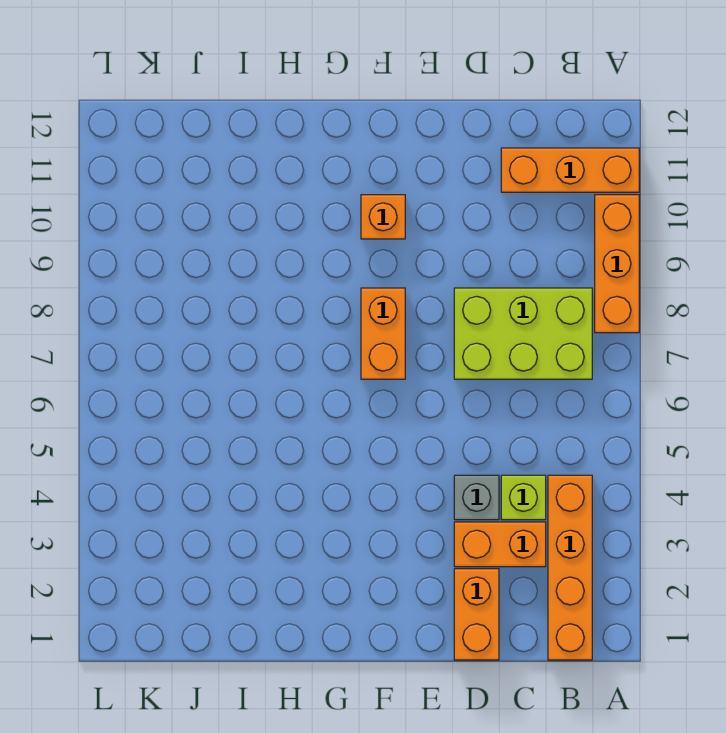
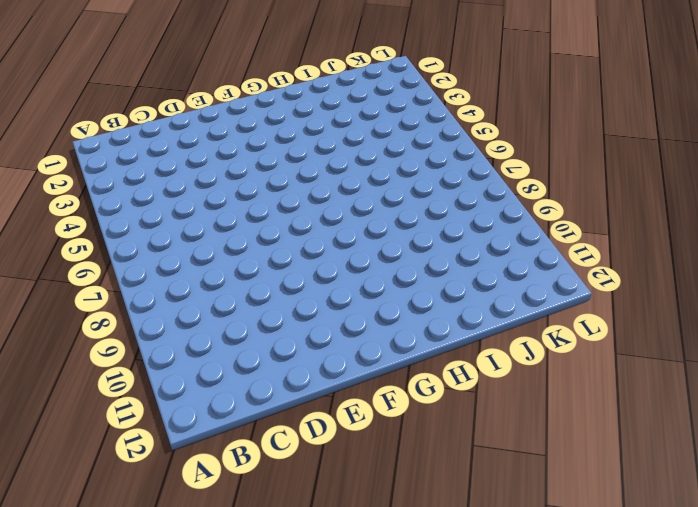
none -> orange 1x3 brick [595,195,639,333]
none -> orange 1x3 brick [501,148,639,192]

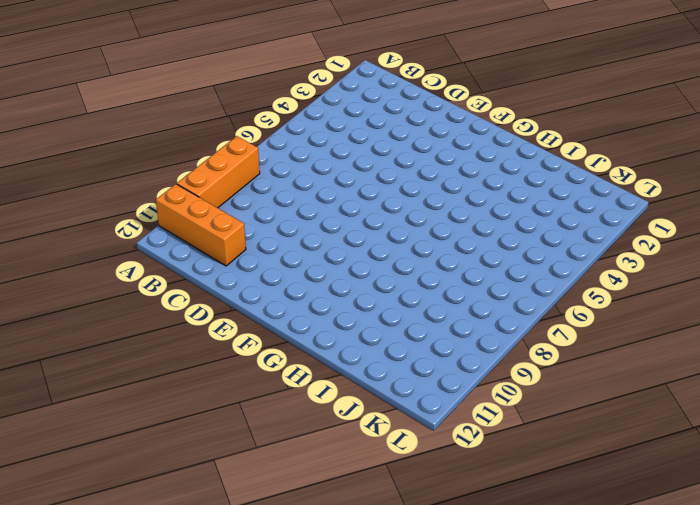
none -> orange 1x4 brick [548,475,592,660]
none -> lime 2x3 brick [454,288,592,379]

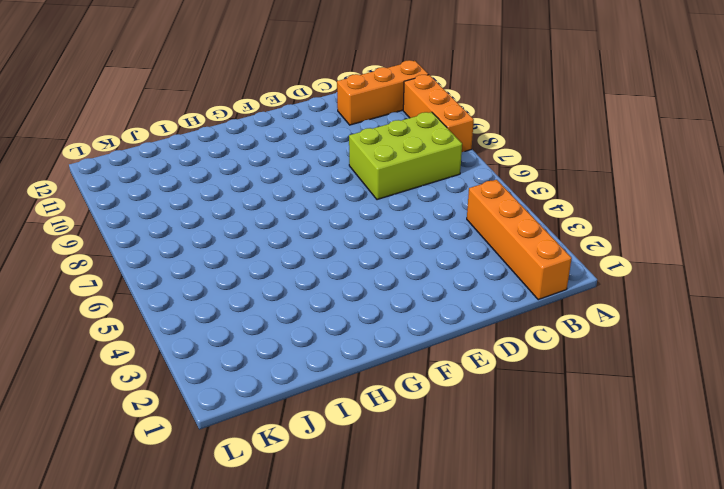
none -> orange 1x2 brick [454,522,546,567]
none -> lime 1x1 brick [501,475,546,520]

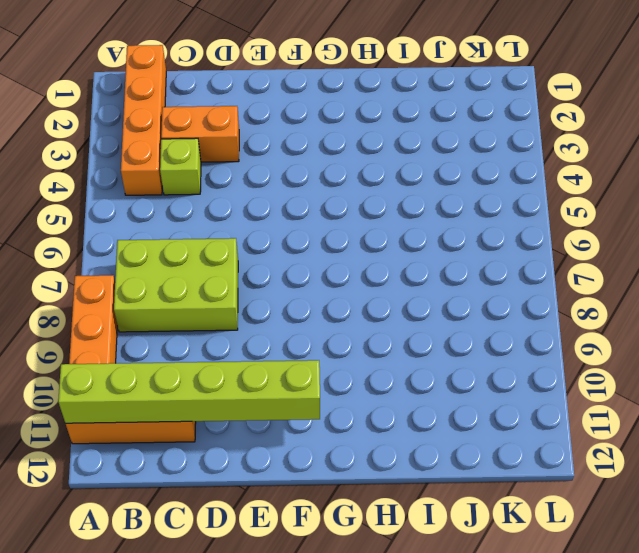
lime 1x6 brick [58,360,320,423] -> none
none -> orange 1x2 brick [454,569,499,660]
none -> grey 1x1 brick [454,475,499,520]

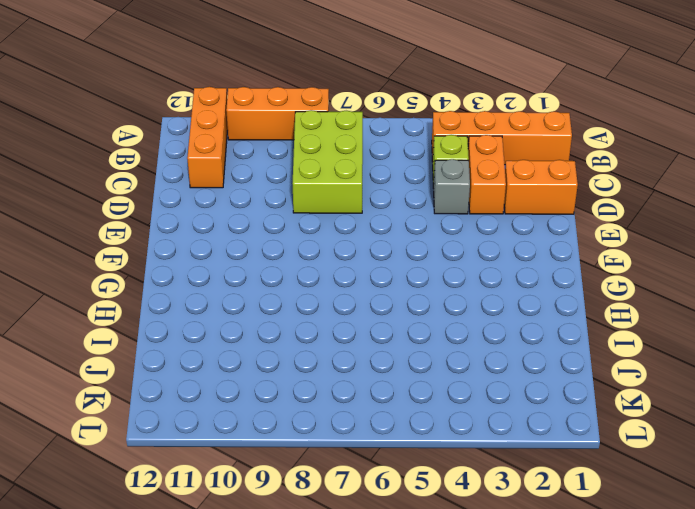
none -> orange 1x2 brick [361,288,405,379]
none -> orange 1x1 brick [361,195,405,239]

